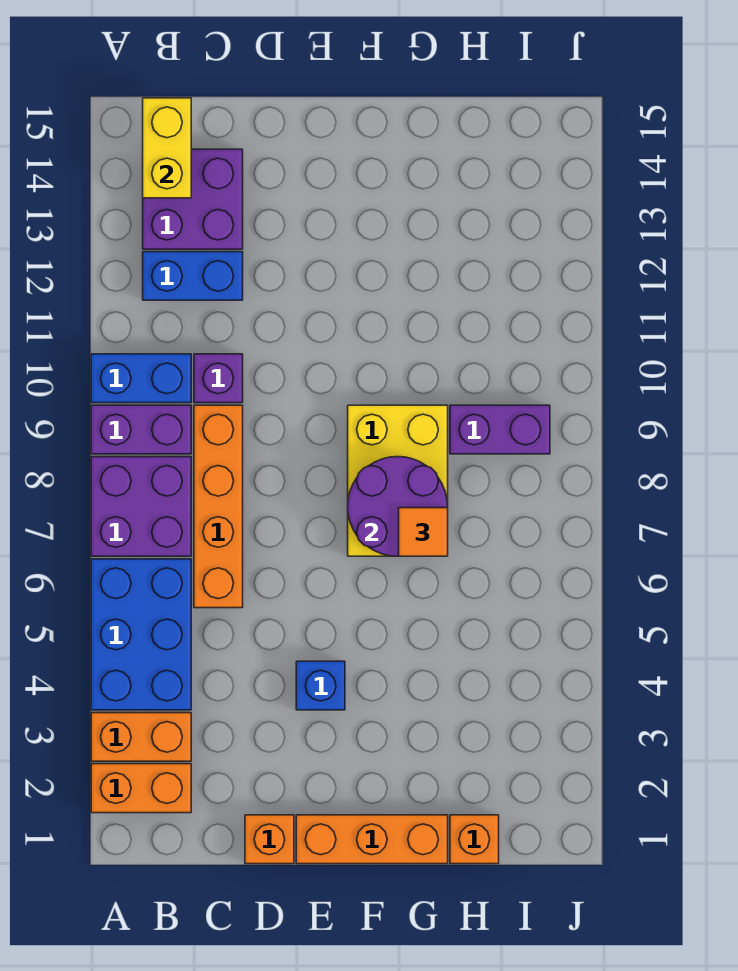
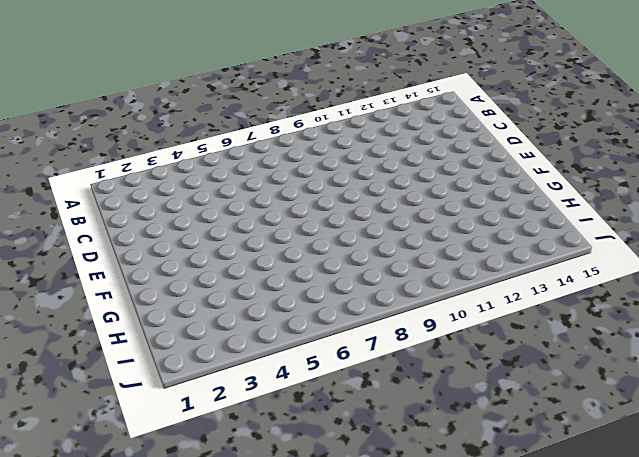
none -> orange 1x2 brick [91,764,191,813]
none -> orange 1x2 brick [91,713,191,761]
none -> blue 2x3 brick [91,559,191,710]

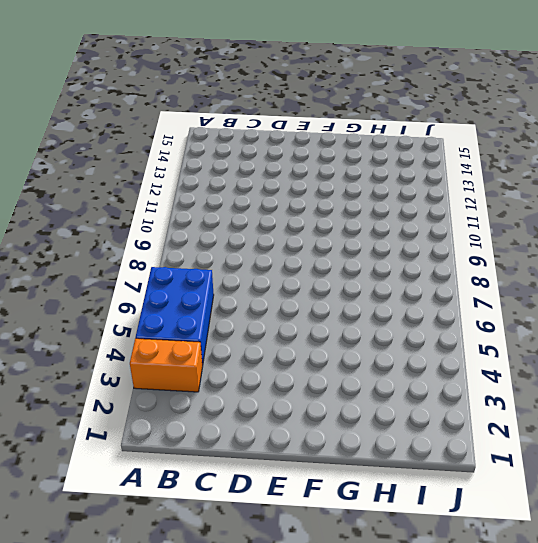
none -> orange 1x2 brick [91,764,191,813]
none -> purple 2x2 brick [91,457,191,556]
none -> purple 1x2 brick [91,405,191,454]

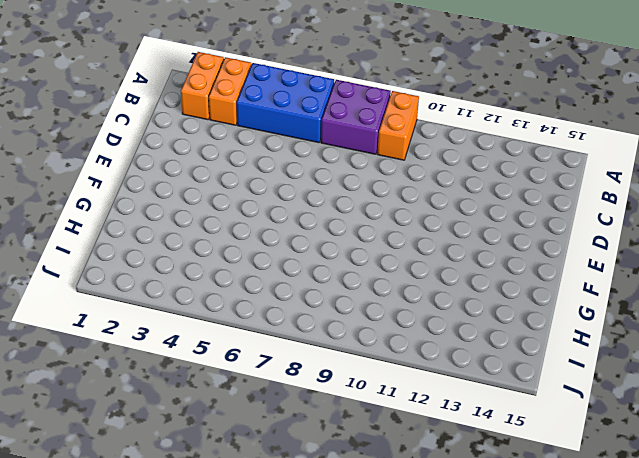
orange 1x2 brick [377,91,419,160] -> purple 1x2 brick [91,405,191,454]
none -> blue 1x2 brick [91,354,191,403]
none -> blue 1x2 brick [143,252,243,300]
none -> purple 2x2 brick [143,149,243,249]

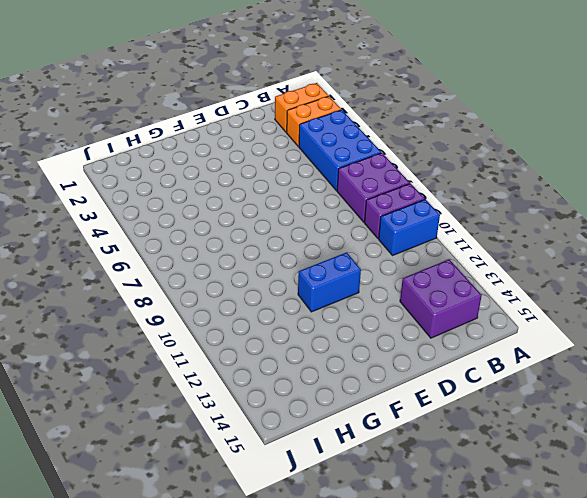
blue 1x2 brick [298,252,361,312] -> blue 1x2 brick moved to [143,252,243,300]
none -> orange 1x4 brick [194,405,243,608]
none -> purple 1x1 brick [194,354,243,403]
none -> orange 1x1 brick [245,815,294,864]

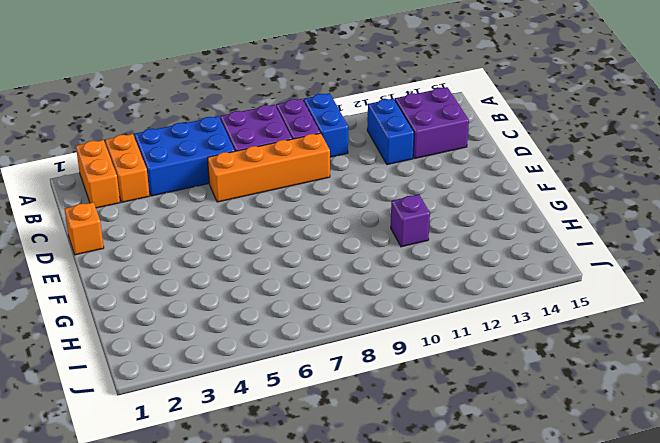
purple 1x1 brick [391,195,430,247] -> purple 1x1 brick moved to [194,354,243,403]
none -> orange 1x3 brick [296,815,448,864]
none -> blue 1x1 brick [296,661,345,710]
none -> yellow 2x3 brick [348,405,448,556]

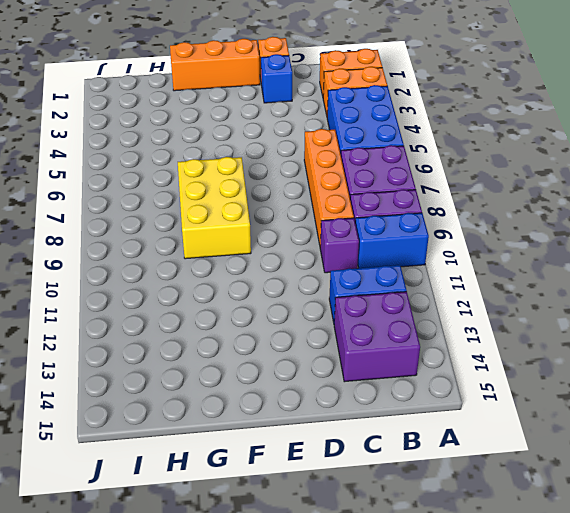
blue 1x1 brick [261,54,292,103] -> blue 1x1 brick moved to [296,661,345,710]
none -> orange 1x1 brick [450,815,499,864]
none -> purple 1x2 brick [450,405,550,454]
none -> yellow 1x2 brick [143,98,191,198]

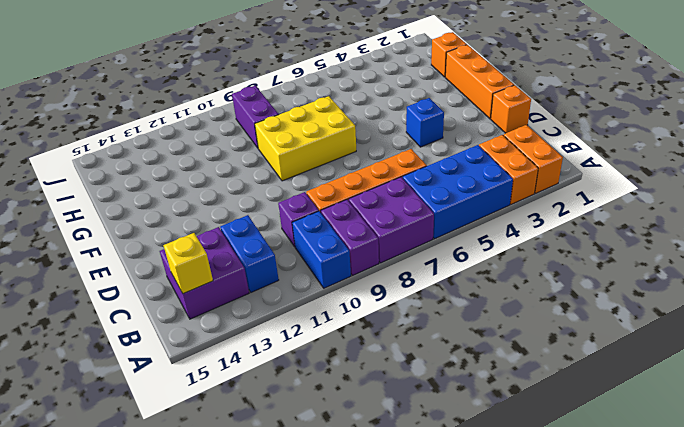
yellow 1x1 brick [163,233,213,294] -> yellow 1x2 brick [143,98,191,198]
none -> purple 2x2 round brick [348,457,448,556]
none -> orange 1x1 tile [399,508,448,556]

